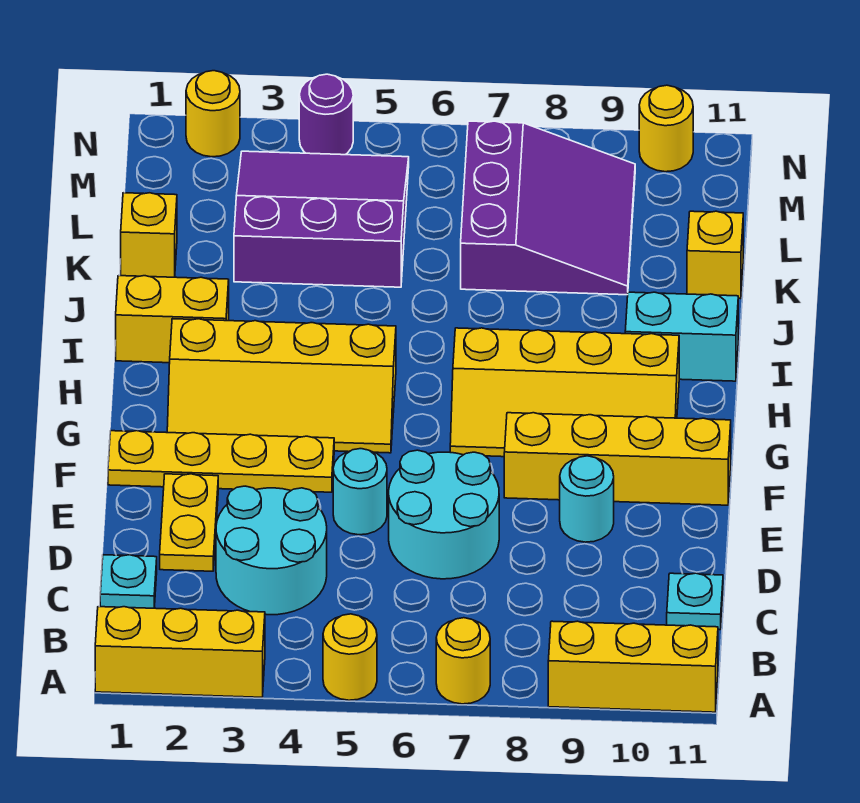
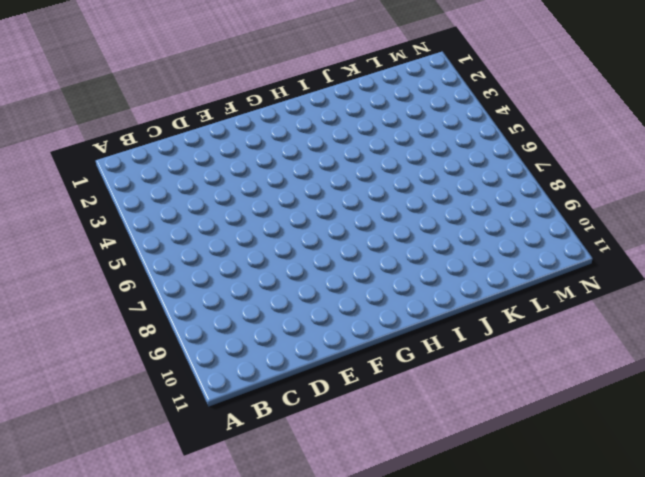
none -> yellow 1x3 brick [95,607,265,697]
none -> yellow 1x1 round brick [323,614,377,700]
none -> yellow 1x1 round brick [436,618,490,704]

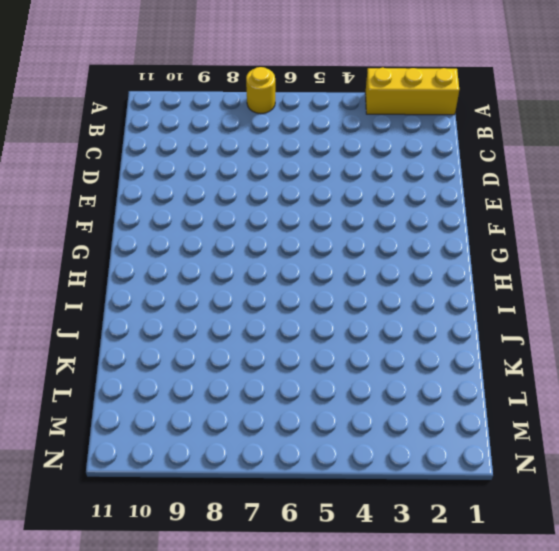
none -> yellow 1x1 round brick [323,614,377,700]
none -> yellow 1x3 brick [548,621,718,712]
none -> cyan 1x1 plate [100,555,157,608]

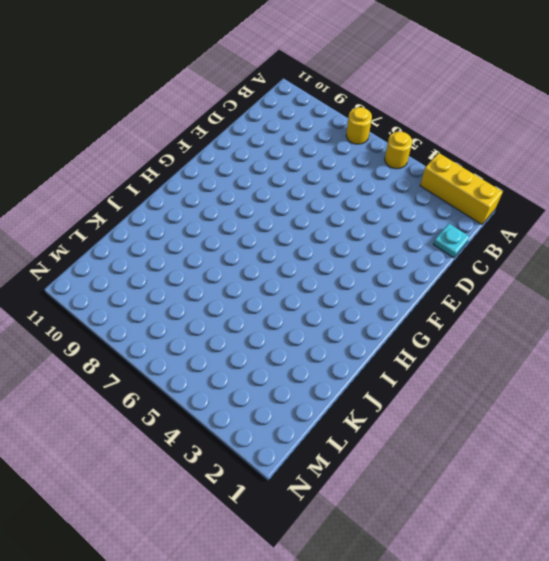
none -> yellow 1x3 brick [548,621,718,712]
none -> cyan 2x2 round brick [216,486,327,615]
none -> cyan 1x1 plate [667,573,723,630]

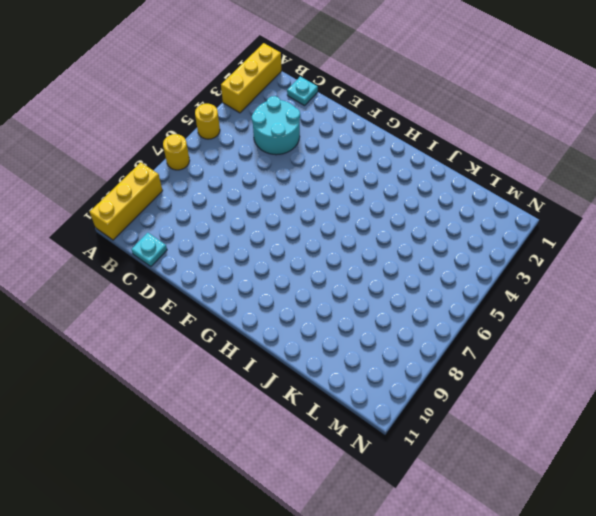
none -> yellow 1x2 plate [160,474,218,571]
none -> cyan 2x2 round brick [389,450,499,579]
none -> cyan 1x1 round brick [333,449,387,535]

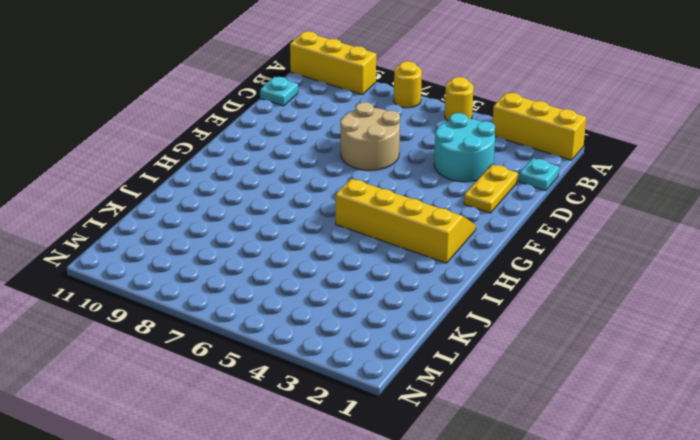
tan 2x2 round brick [340,102,400,170] -> cyan 2x2 round brick [389,450,499,579]
none -> cyan 1x1 round brick [333,449,387,535]
none -> cyan 1x1 round brick [560,456,614,542]
none -> yellow 1x4 plate [108,431,334,492]

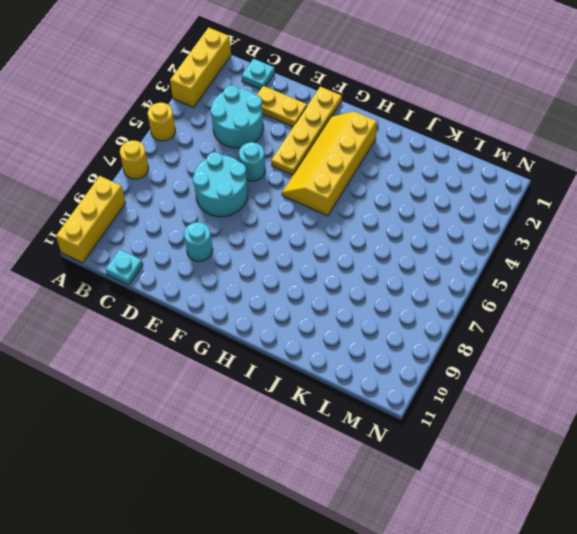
none -> yellow 1x4 brick [504,413,731,505]
none -> yellow 2x4 slope [450,328,679,457]
none -> yellow 1x2 brick [116,276,229,363]

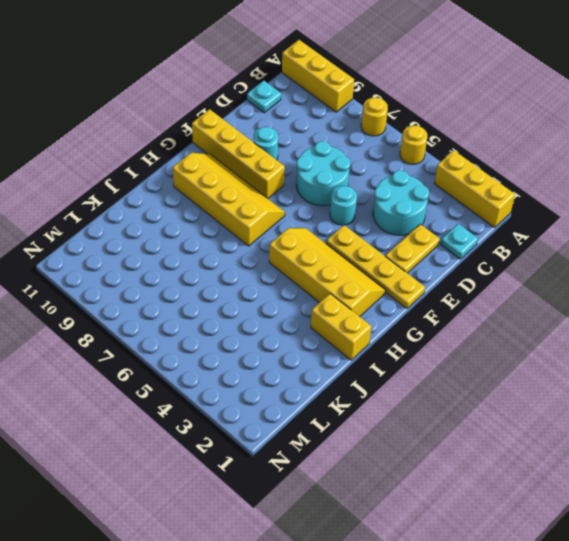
none -> cyan 1x2 brick [625,292,738,381]
none -> yellow 1x1 brick [121,193,177,277]
none -> purple 3x3 slope [234,151,409,287]

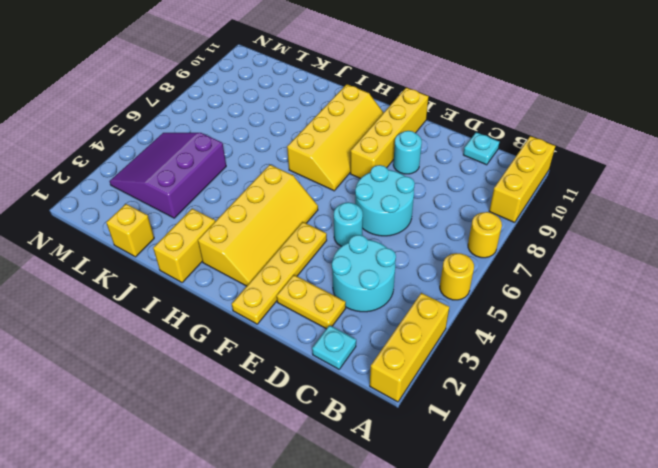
none -> cyan 1x2 brick [625,292,738,381]
none -> purple 3x3 slope [461,121,635,295]
none -> yellow 1x1 brick [687,211,743,299]

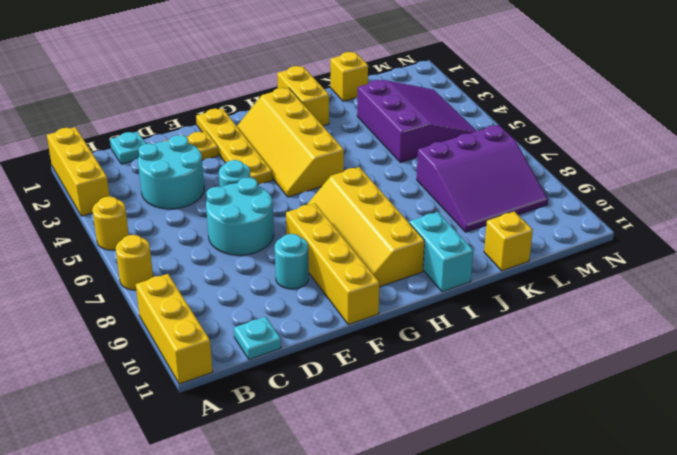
none -> yellow 1x1 round brick [186,71,240,157]
none -> purple 1x1 round brick [299,74,353,155]
none -> yellow 1x1 round brick [639,85,693,172]

